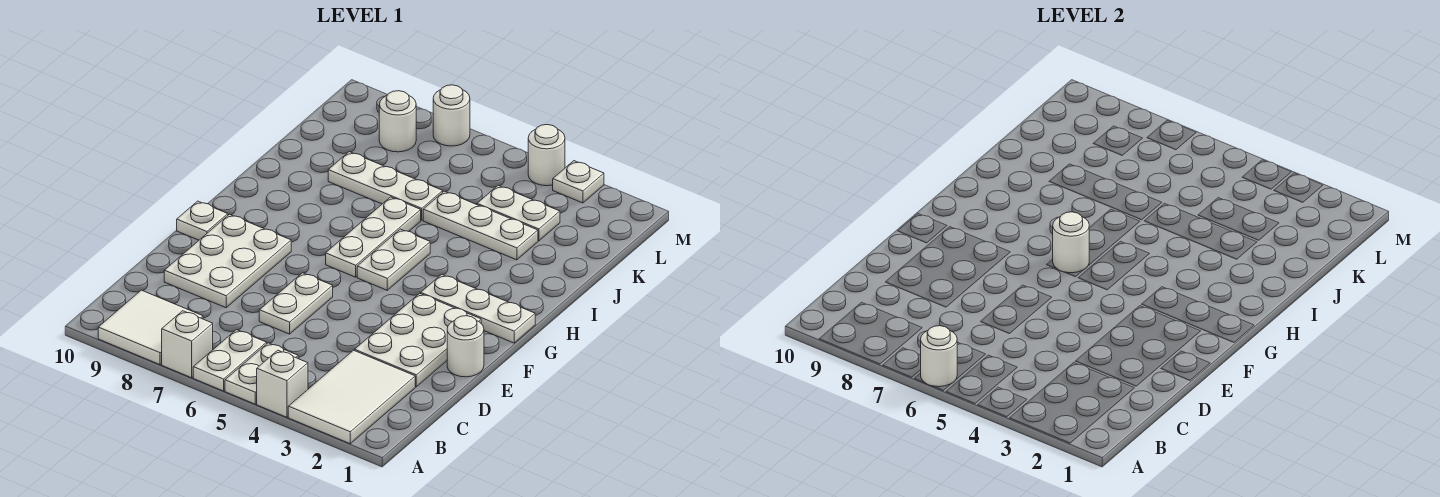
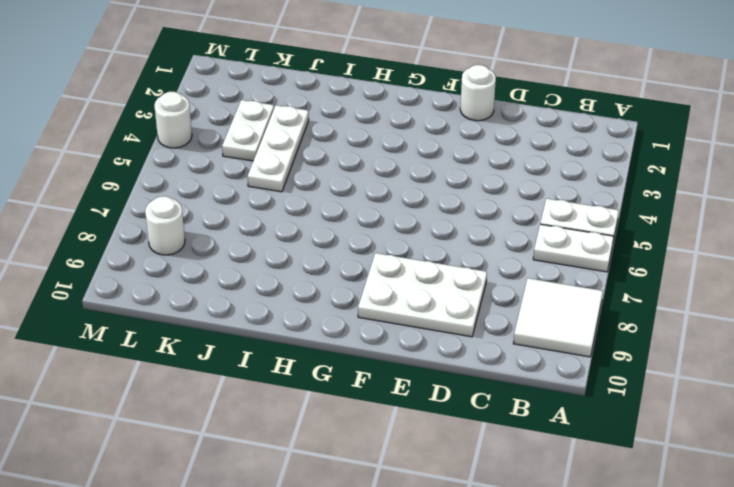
none -> white 2x3 tile [288,350,415,444]
none -> white 1x1 brick [257,350,308,417]
none -> white 1x1 brick [162,311,213,378]

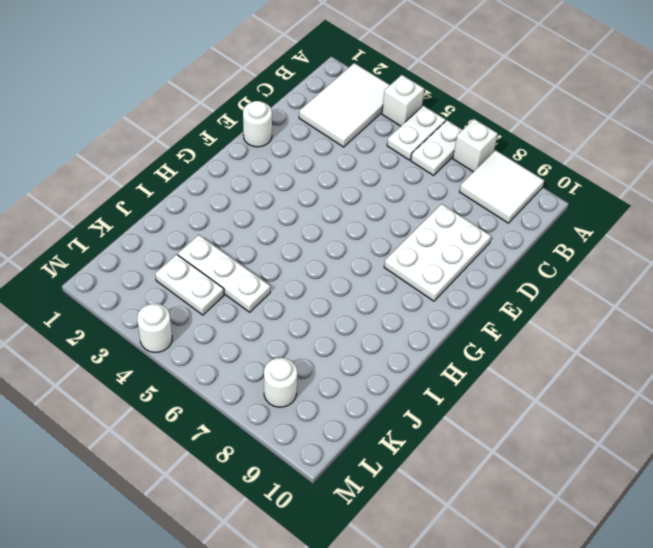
none -> white 2x3 plate [355,293,481,387]
none -> white 1x2 plate [259,273,333,334]
none -> white 1x1 plate [177,201,228,240]

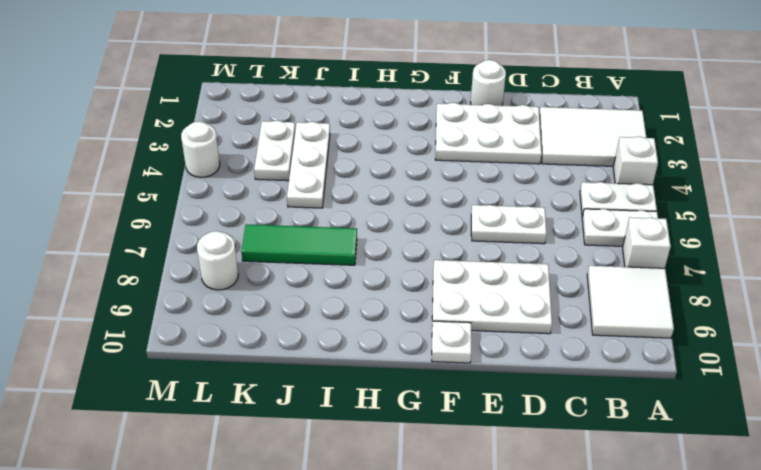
green 1x3 tile [241,224,357,265] -> white 1x3 plate [328,152,443,220]
none -> white 1x3 plate [421,274,535,343]
none -> white 1x2 plate [357,229,430,290]
none -> white 1x3 plate [326,197,421,277]

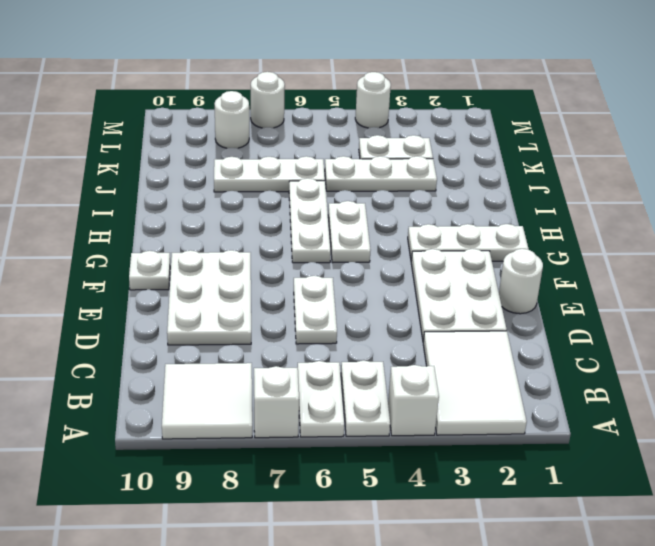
none -> white 1x1 plate [553,161,604,203]
none -> white 1x1 round brick [921,326,957,387]
none -> white 1x1 round brick [1053,212,1089,273]

